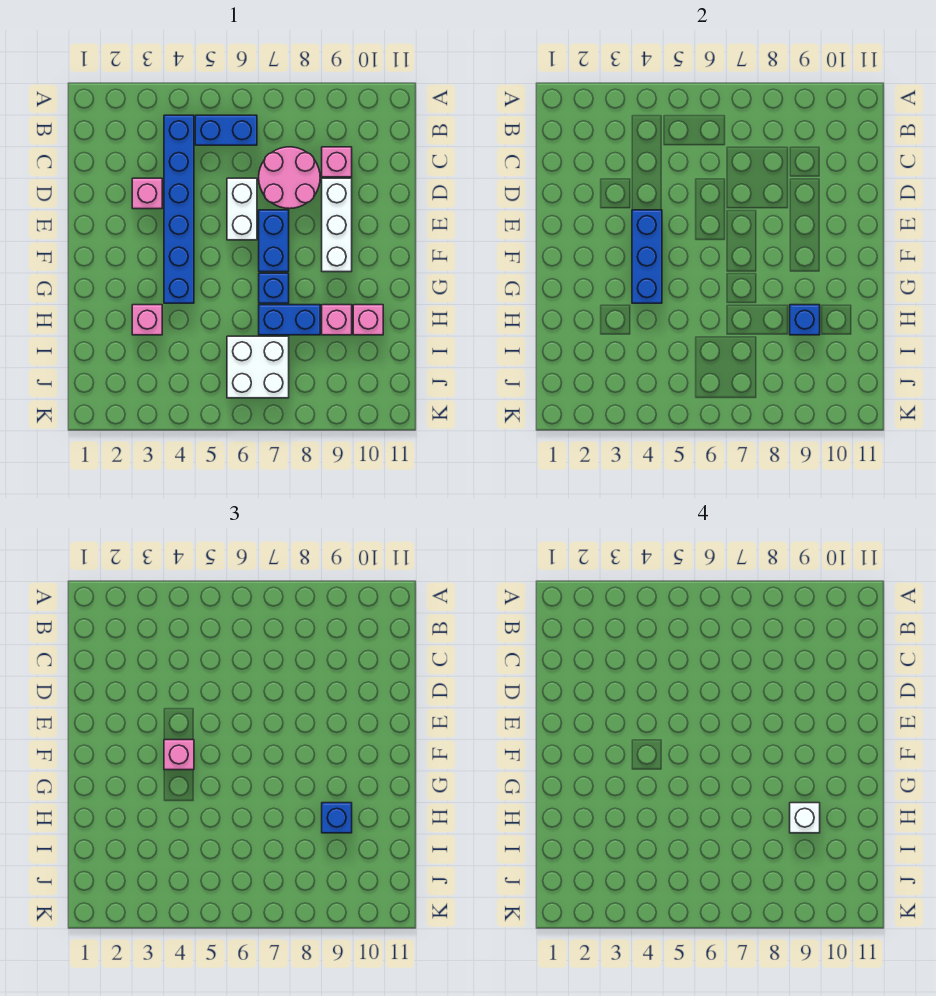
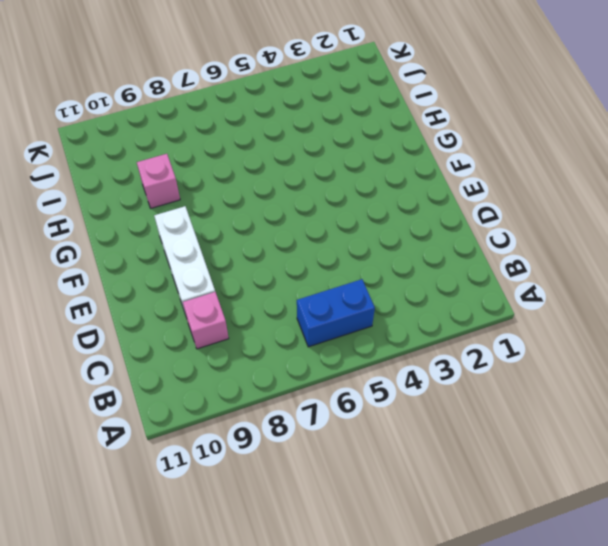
none -> blue 1x6 brick [164,115,194,303]
none -> pink 2x2 round brick [259,147,320,209]
none -> pink 1x1 brick [132,178,162,209]

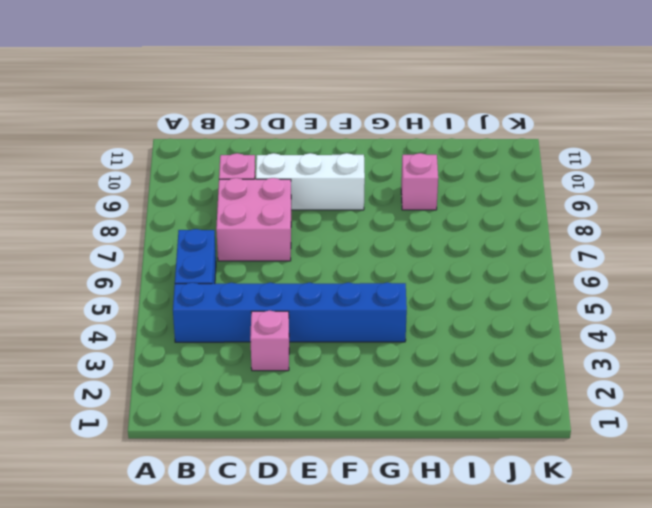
pink 2x2 brick [216,178,291,261] -> pink 2x2 round brick [259,147,320,209]
none -> white 1x2 brick [227,178,257,240]
none -> blue 1x2 brick [259,210,289,272]
none -> blue 1x1 brick [259,273,289,303]

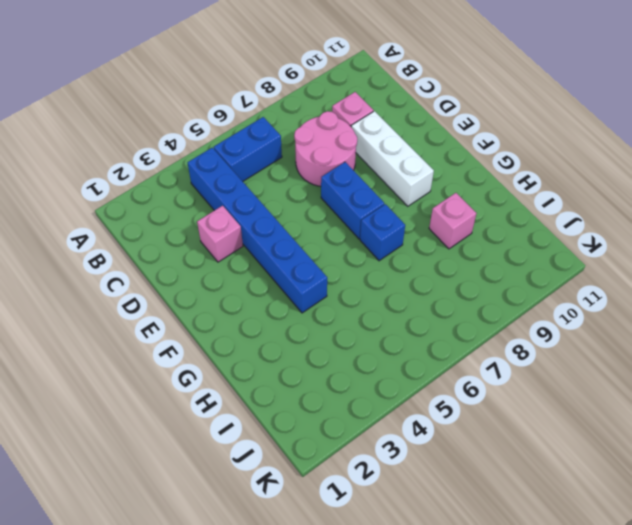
none -> white 1x2 brick [227,178,257,240]
none -> pink 1x1 brick [132,305,162,335]
none -> blue 1x2 brick [259,305,320,335]

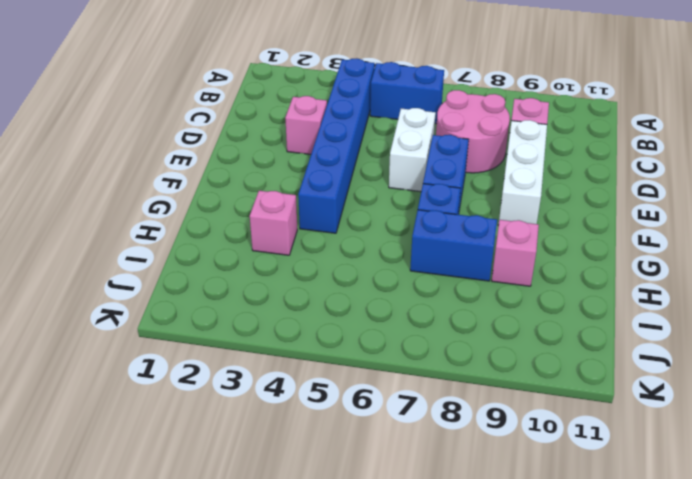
none -> pink 1x1 brick [353,305,383,335]
none -> white 2x2 brick [227,336,289,398]
none -> blue 1x3 brick [632,210,662,303]

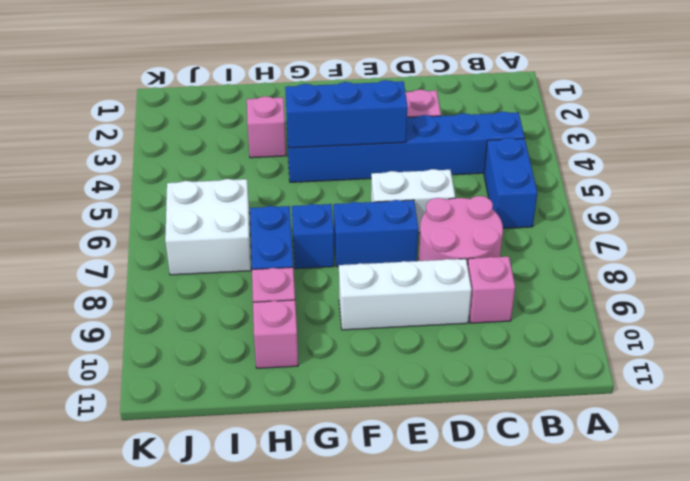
none -> blue 1x1 brick [790,305,820,335]
none -> pink 1x1 brick [164,740,194,770]
none -> blue 1x1 brick [322,803,352,833]

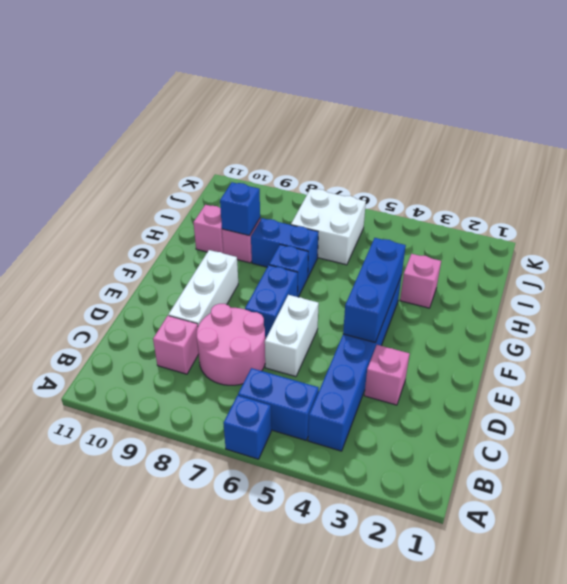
blue 1x1 brick [223,395,271,459] -> blue 1x1 brick moved to [322,803,352,833]
none -> pink 1x1 brick [164,740,194,770]
none -> white 1x1 brick [790,803,820,833]

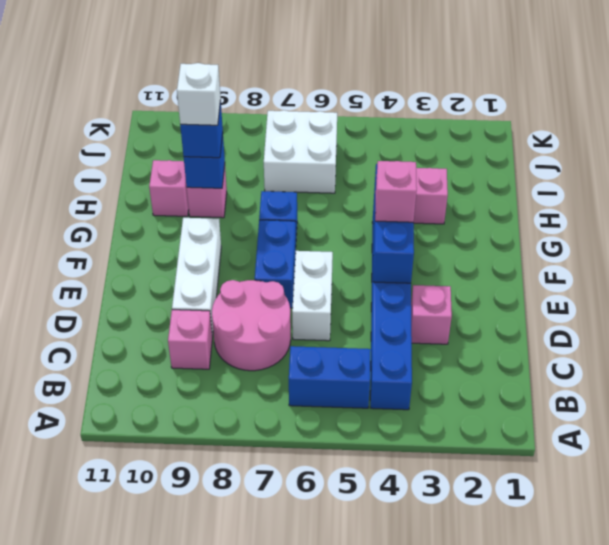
none -> blue 1x2 brick [259,305,320,335]

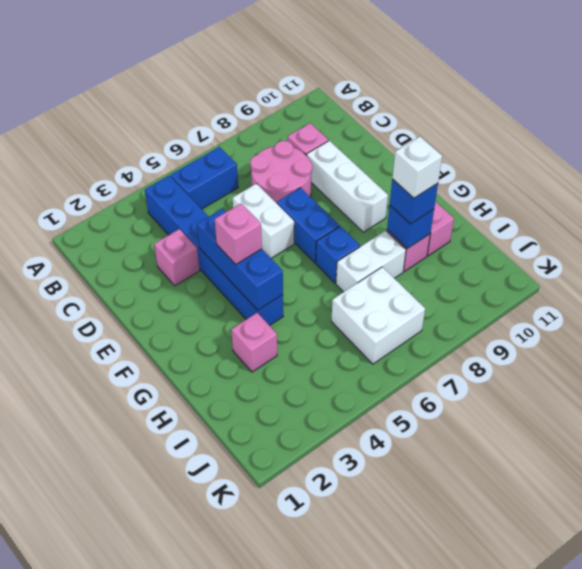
white 1x2 brick [336,231,406,292] -> blue 1x2 brick [259,305,320,335]

